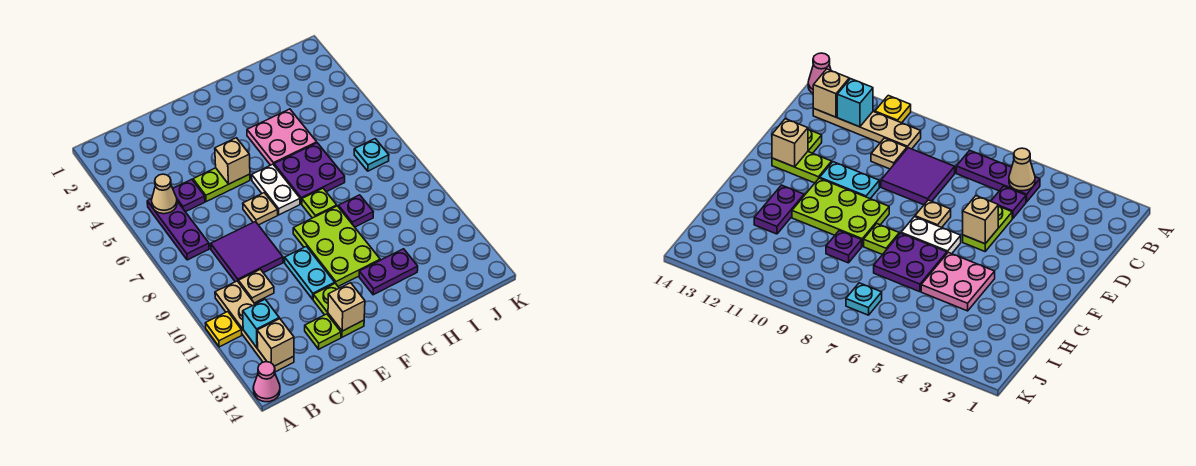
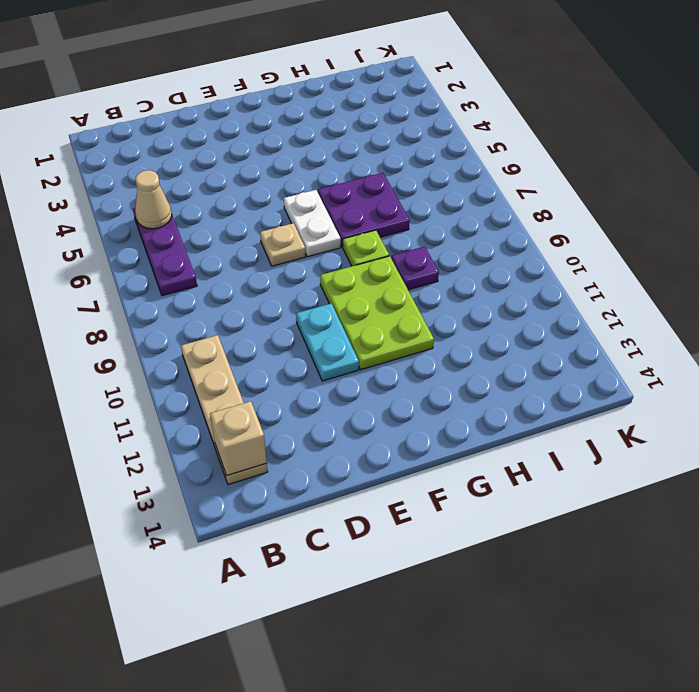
none -> yellow 1x1 plate [205,312,242,347]
none -> pink 1x1 cone [253,362,280,402]
none -> purple 1x1 plate [173,179,205,212]

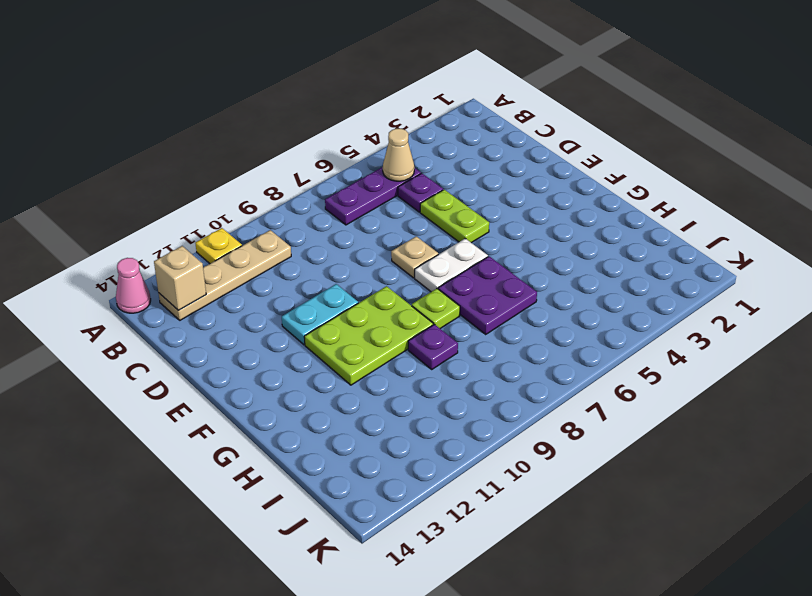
none -> purple 2x2 tile [211,222,283,282]
none -> tan 1x1 plate [238,269,274,303]
none -> lime 1x1 plate [305,314,341,349]

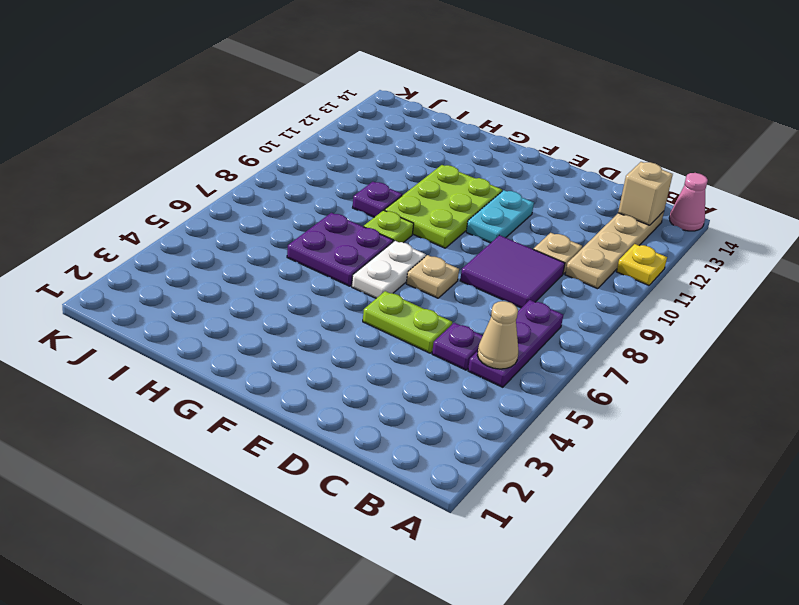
none -> lime 1x1 plate [305,314,341,349]
none -> lime 1x2 plate [313,283,364,337]
none -> pink 2x2 plate [247,109,317,165]

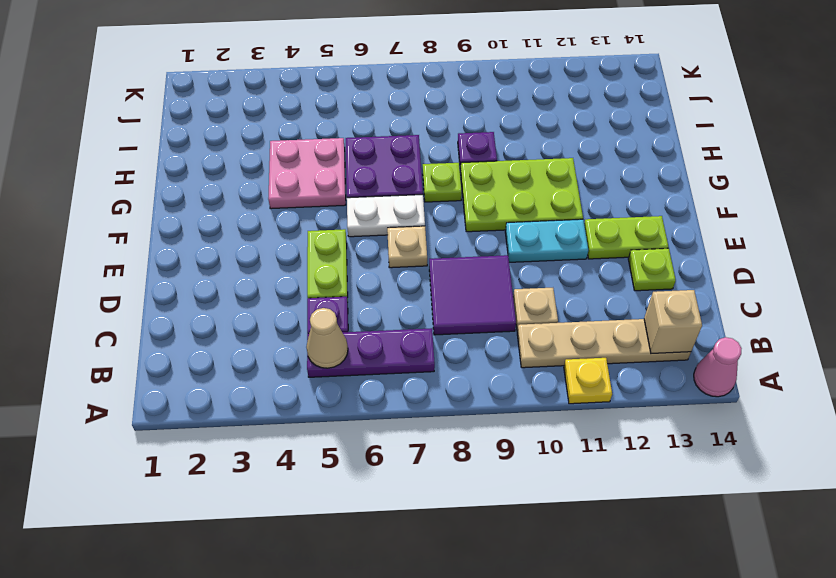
none -> purple 1x2 plate [359,249,418,295]
none -> cyan 1x1 plate [354,139,389,171]
none -> cyan 1x1 brick [243,299,279,348]

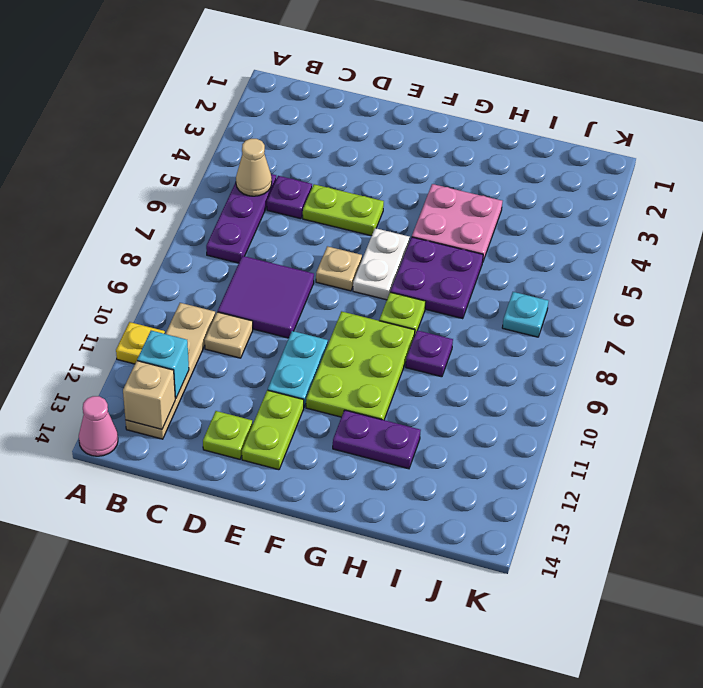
none -> tan 1x1 brick [215,138,250,184]
none -> tan 1x1 brick [328,283,365,331]

